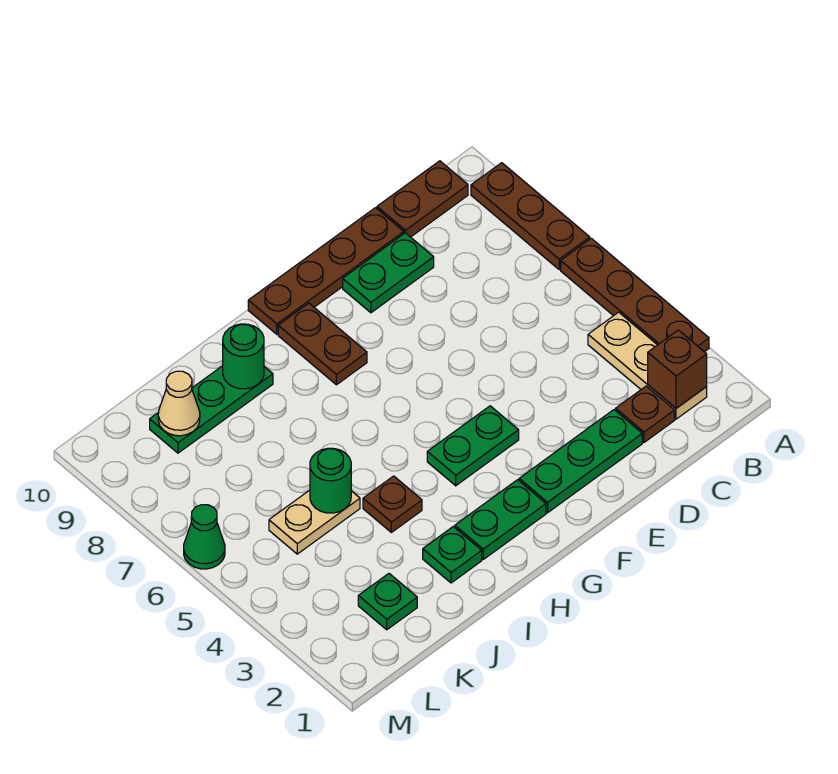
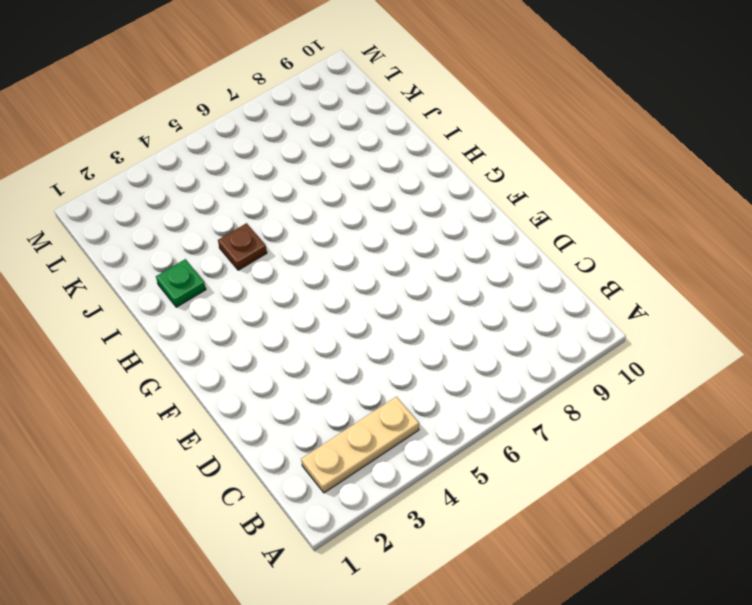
none -> brown 1x4 plate [561,238,709,352]
none -> brown 1x3 plate [471,163,590,269]
none -> brown 1x2 plate [377,161,468,237]

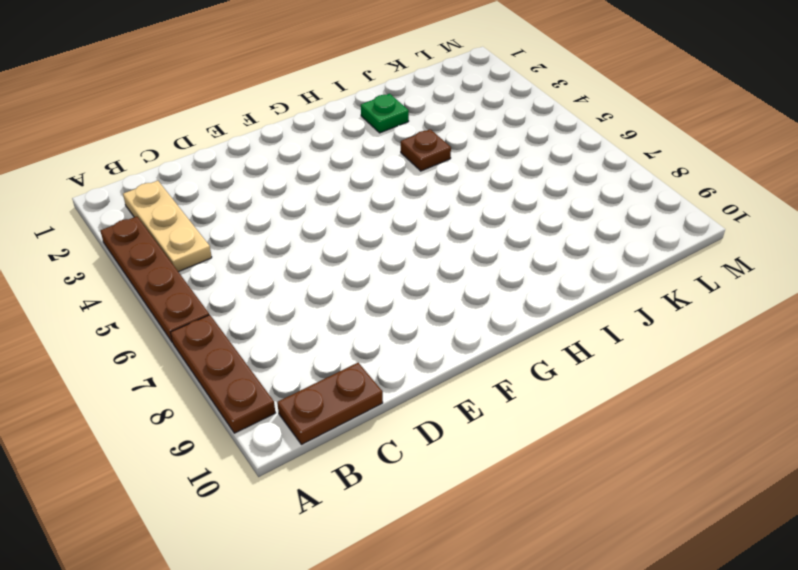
none -> brown 1x1 plate [616,386,675,442]
none -> green 1x3 plate [519,410,642,513]
none -> green 1x2 plate [343,233,434,313]

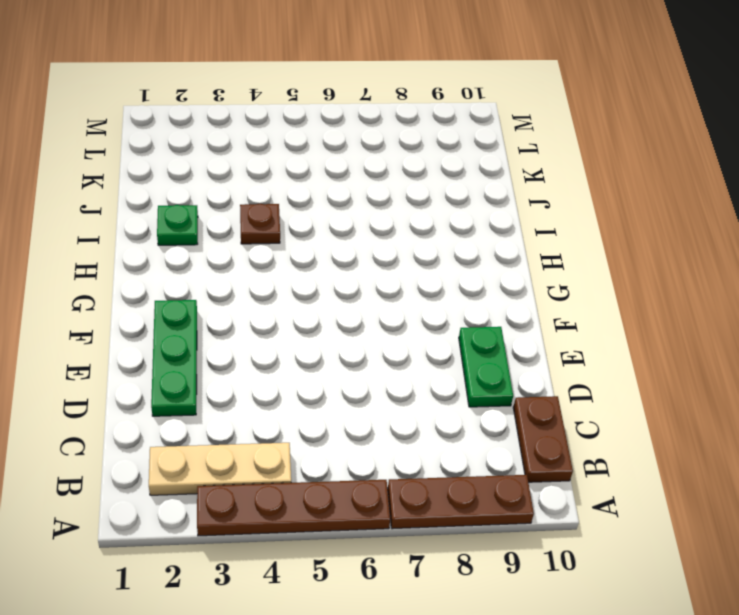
none -> brown 1x1 plate [616,386,675,442]
none -> brown 1x4 plate [248,208,404,334]
none -> green 1x2 plate [427,406,519,486]

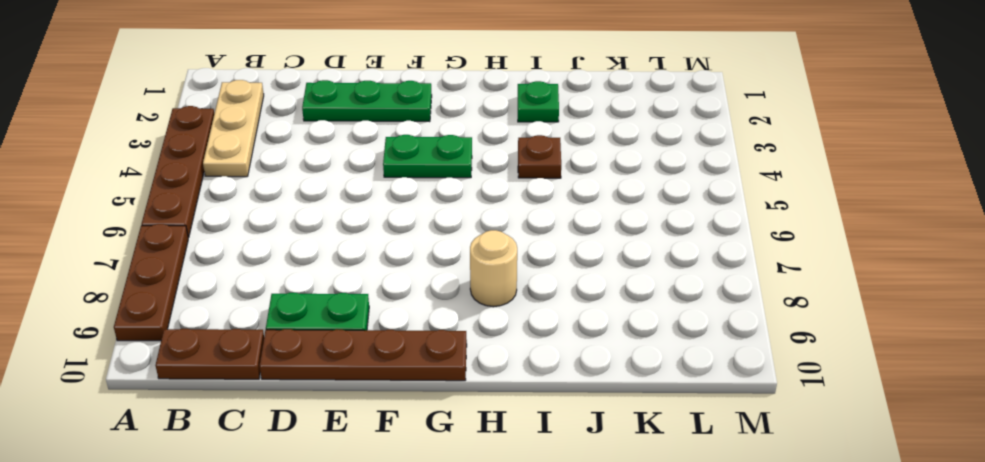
tan 1x1 round brick [470,230,517,307] -> none
none -> brown 1x1 plate [616,386,675,442]
none -> green 1x2 plate [455,480,546,559]
none -> brown 1x2 plate [278,303,367,385]

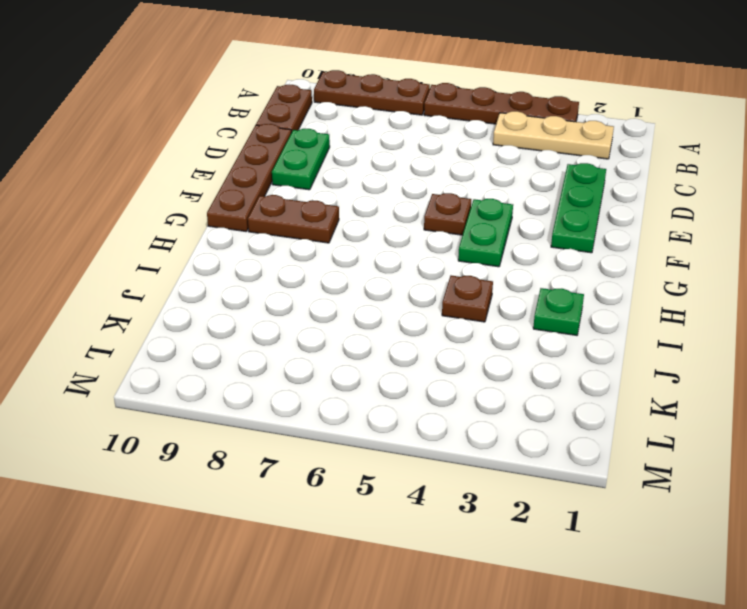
brown 1x1 plate [424,193,471,235] -> brown 1x1 plate moved to [616,386,675,442]
none -> green 1x2 plate [455,480,546,559]
none -> green 1x3 plate [150,366,273,453]
none -> tan 1x2 plate [269,490,360,554]

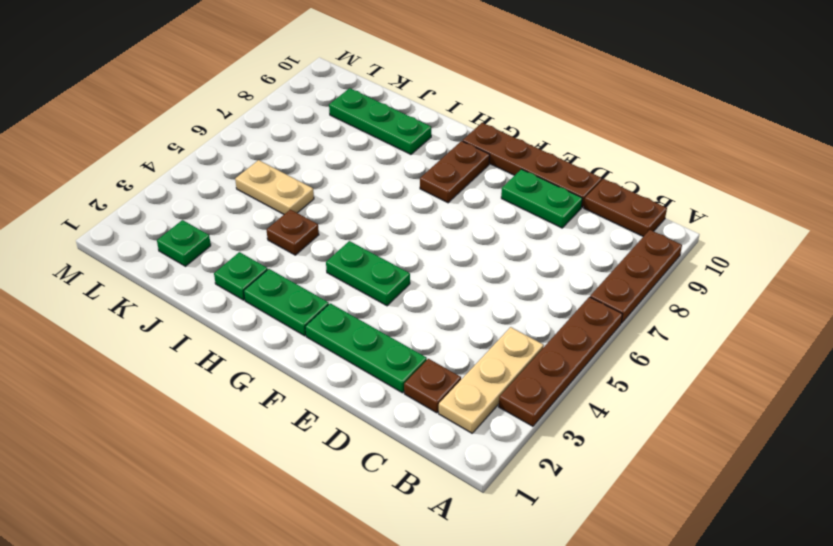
none -> green 1x1 cone [184,505,225,569]
none -> brown 1x1 brick [648,330,707,408]
none -> green 1x1 round brick [223,324,264,389]

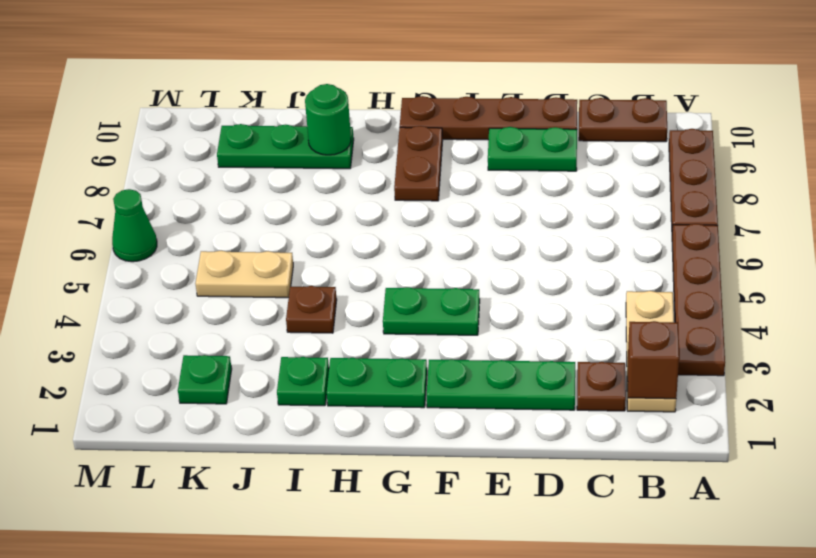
none -> green 1x1 round brick [310,448,351,513]
none -> tan 1x1 cone [158,371,200,436]

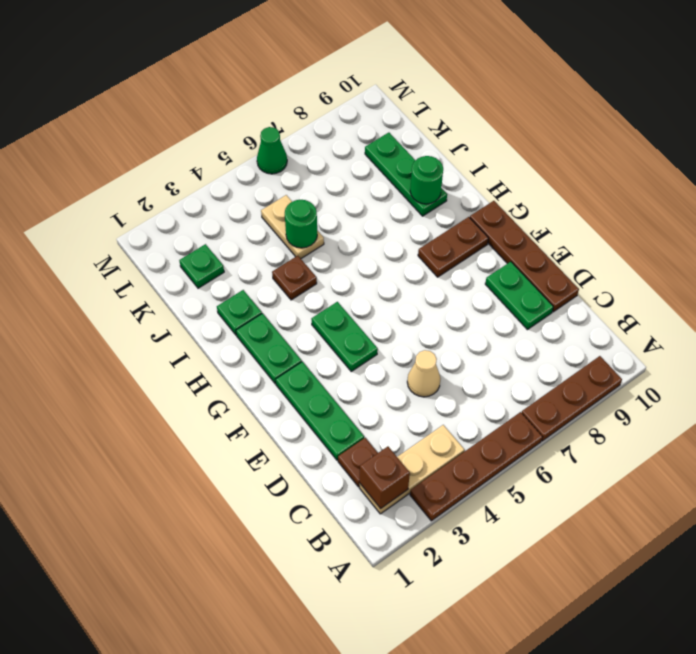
tan 1x1 cone [407,350,440,397] -> tan 1x1 cone moved to [158,371,200,436]
none -> brown 1x2 plate [377,161,468,237]

